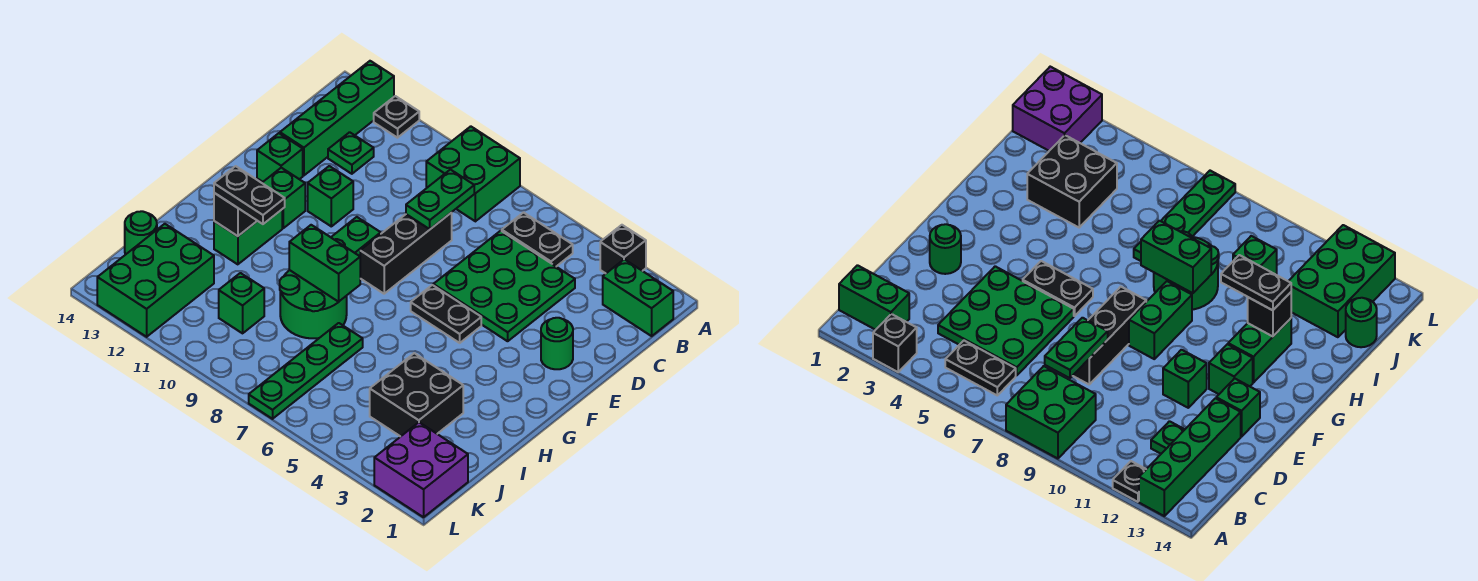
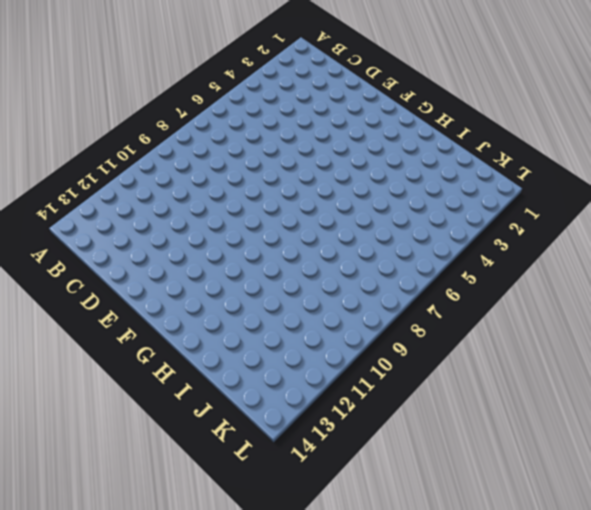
none -> black 1x1 brick [600,225,646,273]
none -> green 2x2 brick [426,126,520,221]
none -> black 1x1 plate [374,96,419,138]

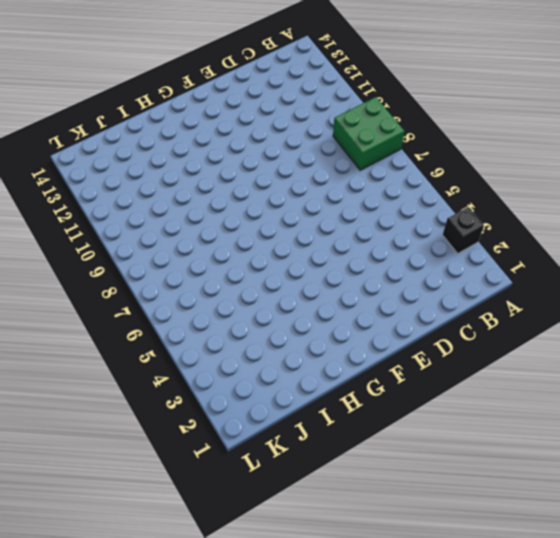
none -> black 1x1 plate [374,96,419,138]
none -> green 1x4 brick [280,61,394,176]
none -> green 1x2 brick [603,259,673,336]

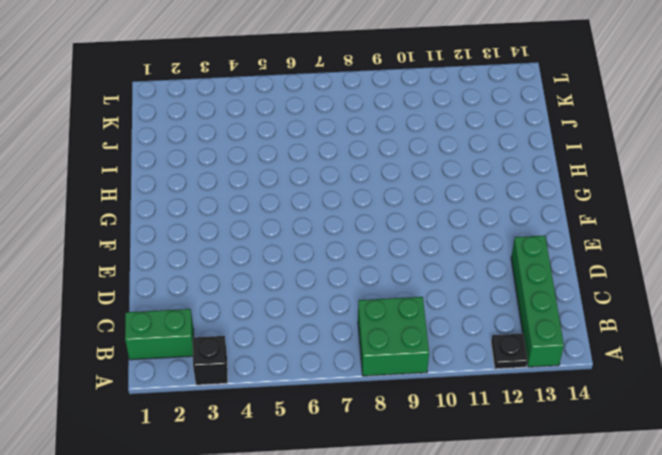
none -> black 1x2 plate [502,213,573,266]
none -> green 3x3 plate [433,231,575,341]
none -> green 1x1 plate [328,132,374,174]

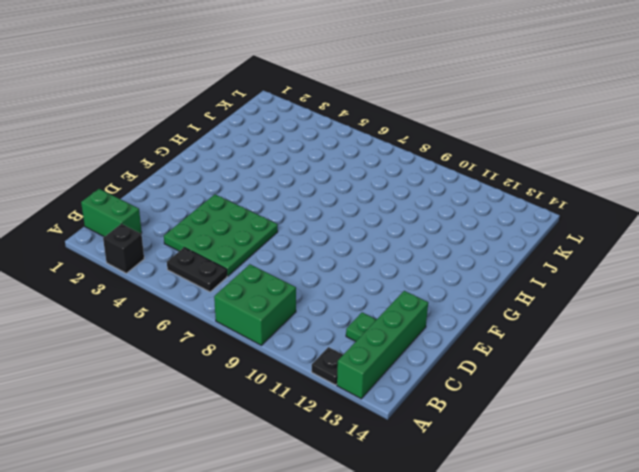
none -> black 1x3 brick [360,213,452,294]
none -> green 1x1 round brick [541,318,573,369]
none -> green 1x1 brick [308,166,353,226]

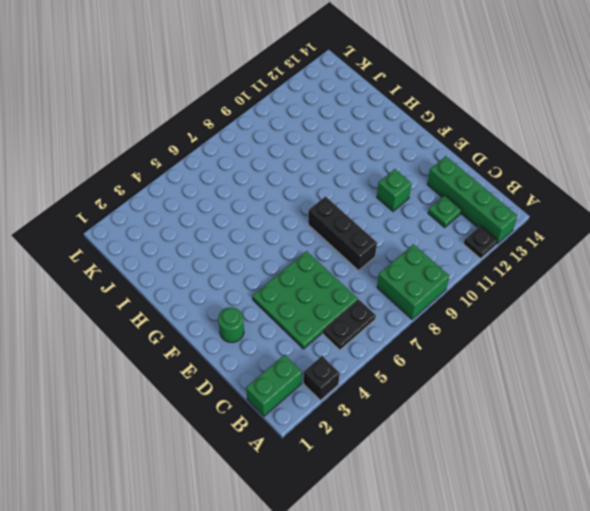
none -> green 1x1 brick [257,133,303,182]
none -> black 1x2 plate [411,285,481,343]
none -> green 1x2 brick [331,217,381,256]

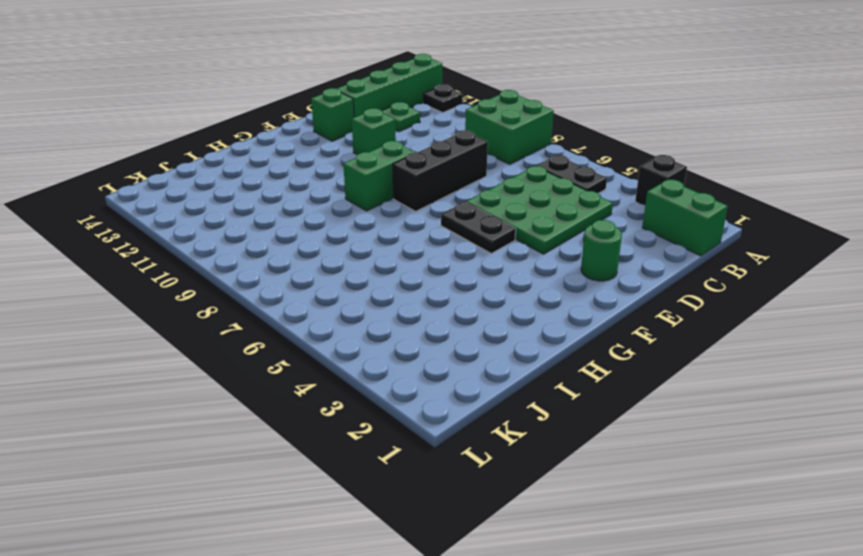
none -> green 1x1 brick [262,168,305,228]
none -> green 1x2 brick [214,210,282,264]
none -> green 2x2 round brick [280,270,347,338]

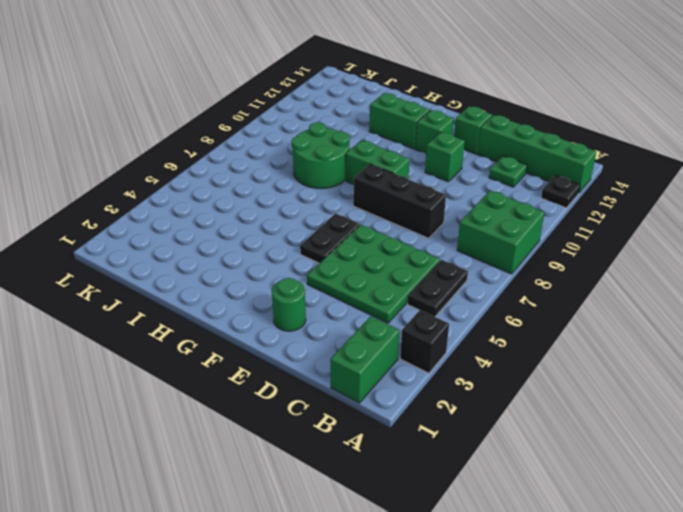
none -> black 2x2 brick [370,353,463,437]
none -> green 1x4 plate [249,323,363,419]
none -> green 1x1 brick [219,273,264,333]

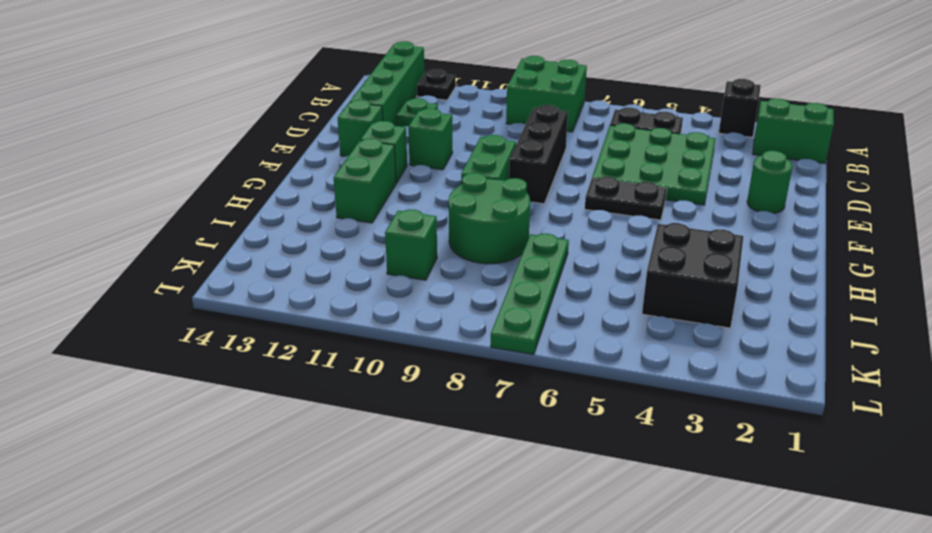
none -> green 2x3 brick [97,224,214,337]
none -> green 1x1 round brick [125,211,157,255]
none -> purple 2x2 brick [374,422,468,517]

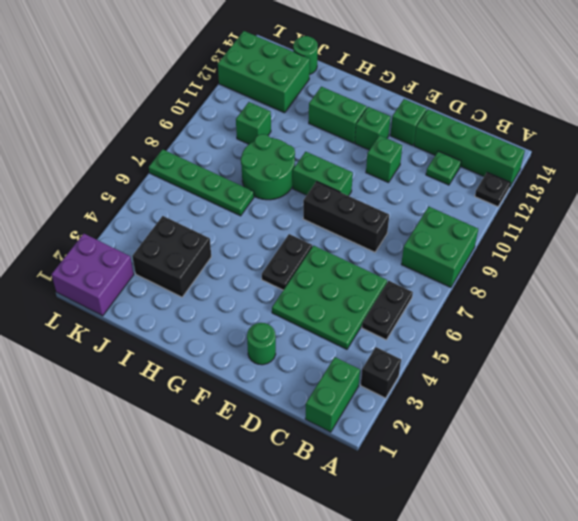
none -> green 1x2 plate [406,170,474,229]
none -> green 1x2 brick [289,225,360,302]
none -> black 1x1 brick [214,193,257,236]

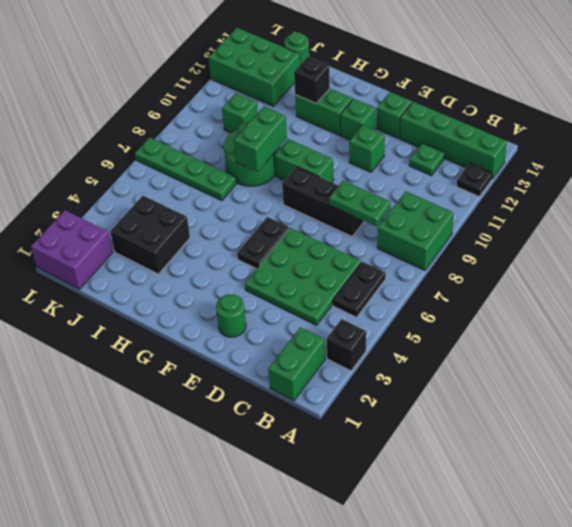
none -> black 1x2 plate [214,166,285,224]

